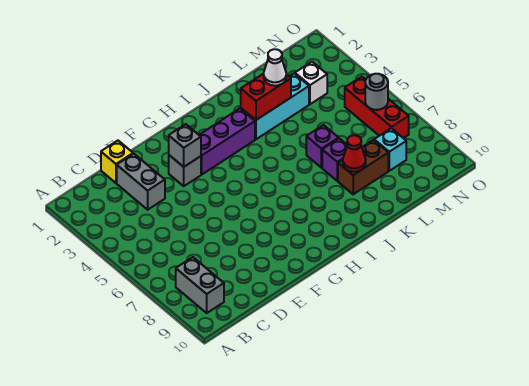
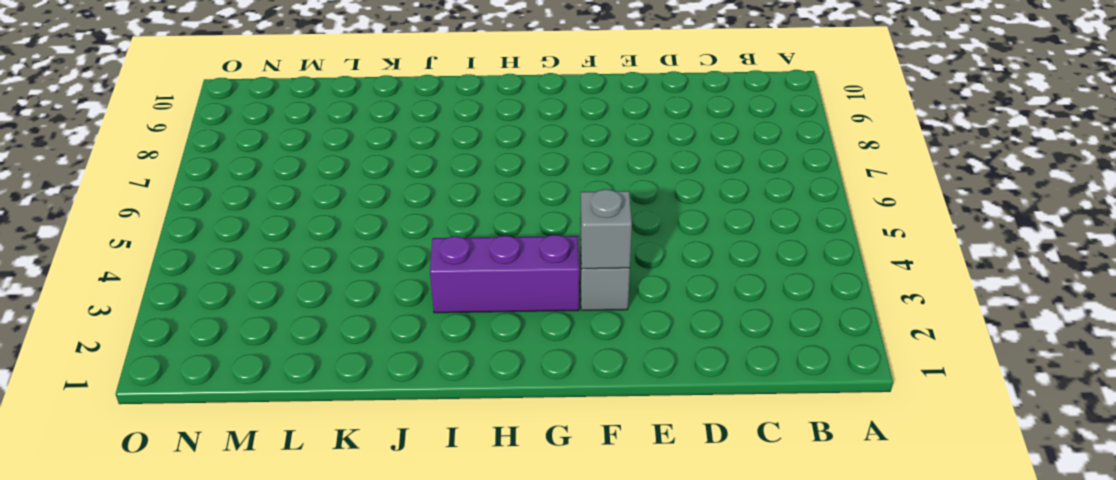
none -> grey 1x2 brick [176,257,224,313]
none -> yellow 1x1 brick [101,141,133,183]
none -> grey 1x2 brick [117,154,165,210]

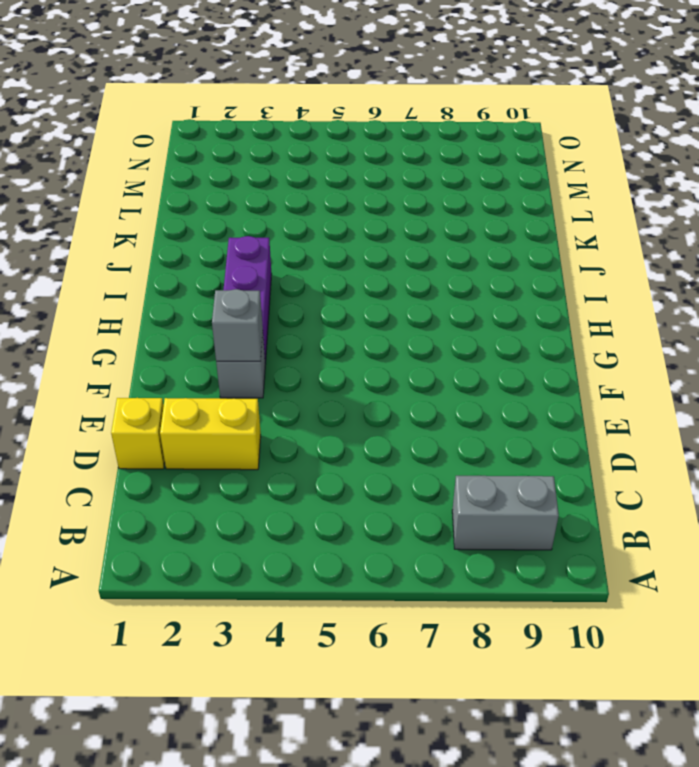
yellow 1x2 brick [160,398,261,470] -> grey 1x2 brick [117,154,165,210]
none -> cyan 1x3 brick [241,74,309,139]
none -> purple 1x1 brick [306,125,339,168]
none -> purple 1x1 brick [322,138,347,181]

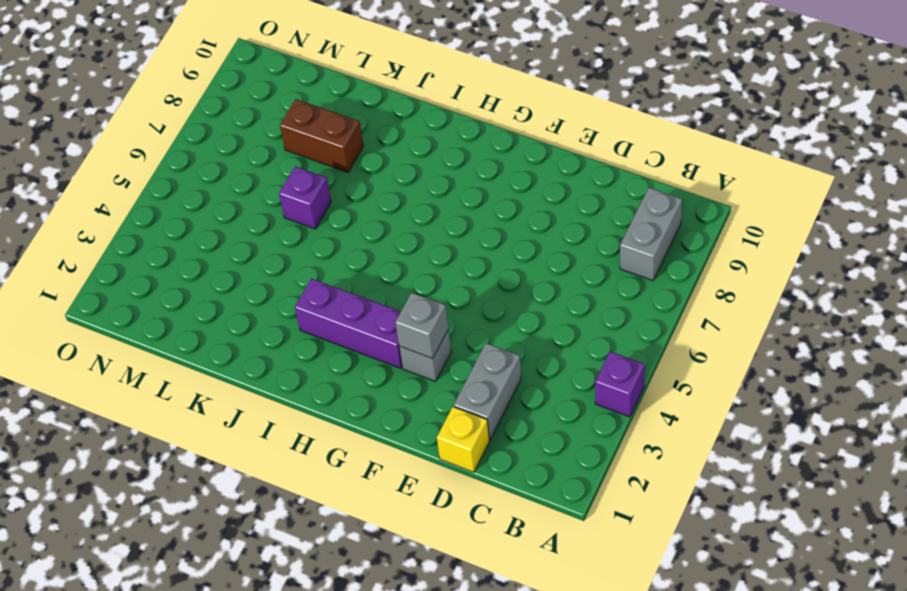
purple 1x1 brick [595,351,645,417] -> purple 1x1 brick moved to [322,138,347,181]
none -> cyan 1x3 brick [241,74,309,139]
none -> white 1x1 brick [295,62,327,104]
none -> cyan 1x1 brick [374,128,406,171]

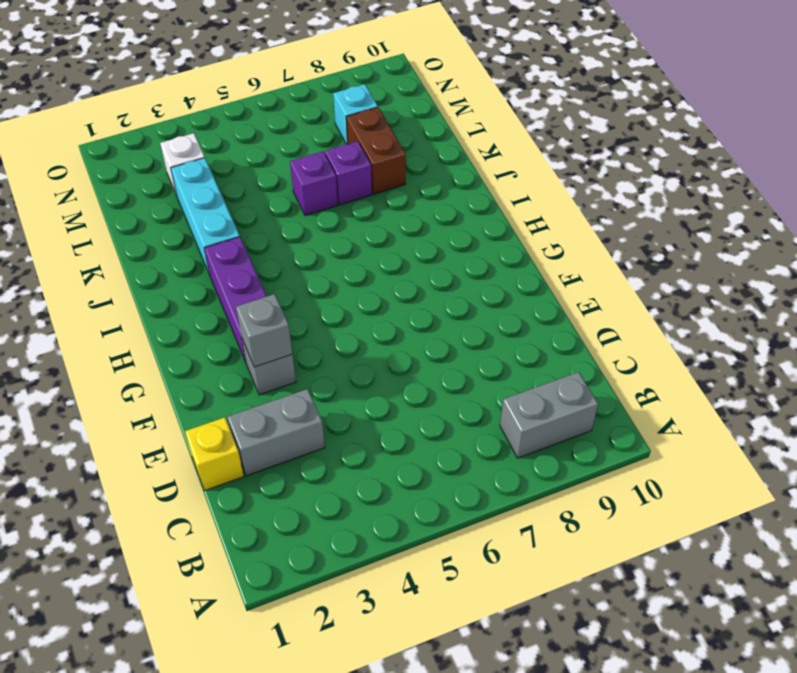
none -> red 1x3 brick [345,77,409,138]
none -> red 1x2 brick [241,74,291,120]
none -> red 1x1 cone [343,135,366,172]

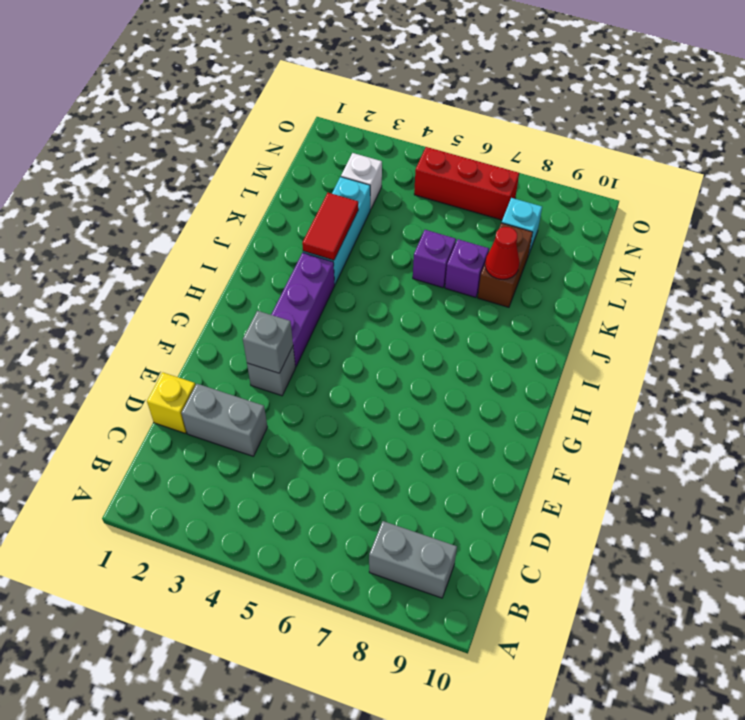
red 1x2 tile [302,193,358,260] -> red 1x2 brick [241,74,291,120]
none -> grey 1x1 round brick [365,74,388,110]
none -> white 1x1 cone [264,49,286,86]

